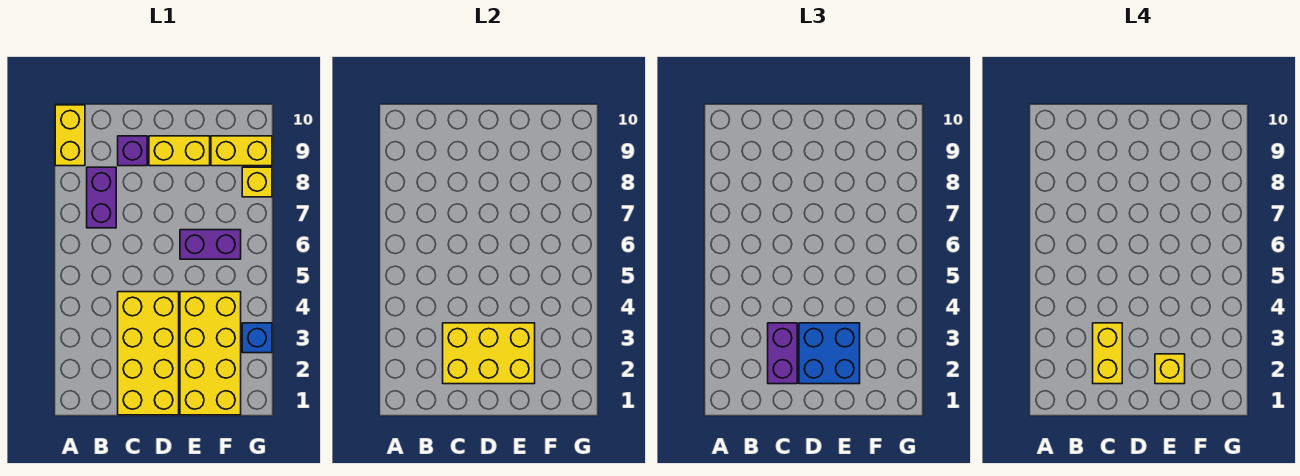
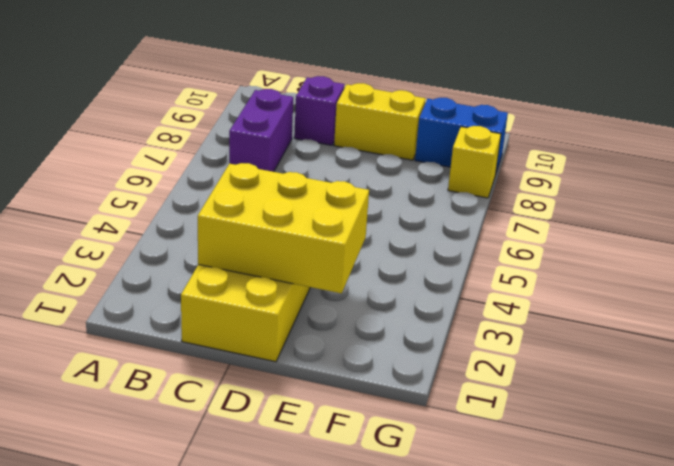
blue 1x2 brick [415,98,508,172] -> yellow 1x2 brick [211,136,272,166]
none -> yellow 1x2 brick [55,105,85,166]
none -> yellow 2x4 brick [180,292,241,415]
none -> purple 1x2 brick [180,230,241,259]

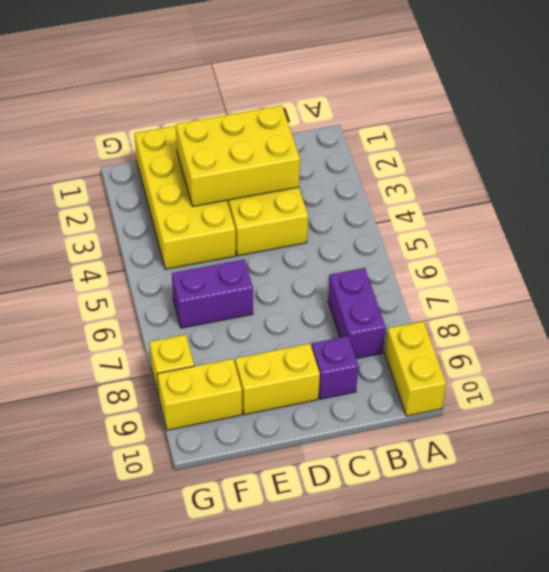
none -> blue 1x1 brick [242,323,272,353]
none -> purple 1x2 brick [768,323,797,384]
none -> blue 2x2 brick [799,323,860,384]

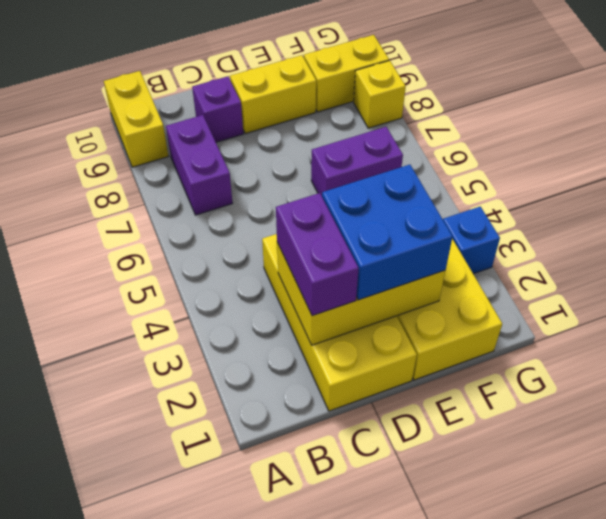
none -> yellow 1x2 brick [1093,323,1122,384]
none -> yellow 1x1 brick [1155,354,1185,384]

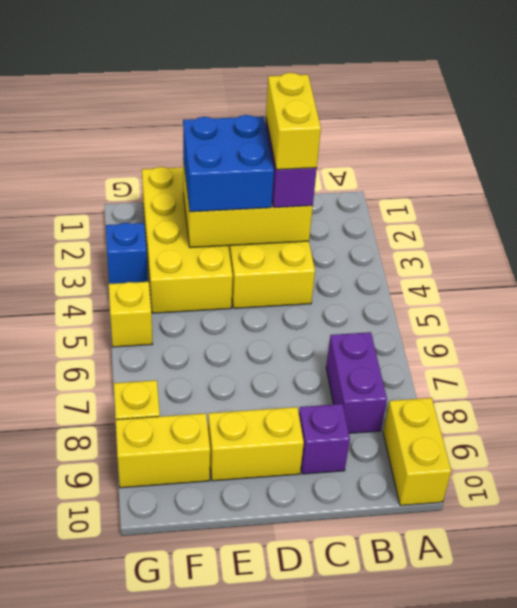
yellow 1x1 brick [109,282,152,347] -> yellow 1x1 brick moved to [1155,354,1185,384]
none -> purple 1x2 brick [180,230,241,259]

